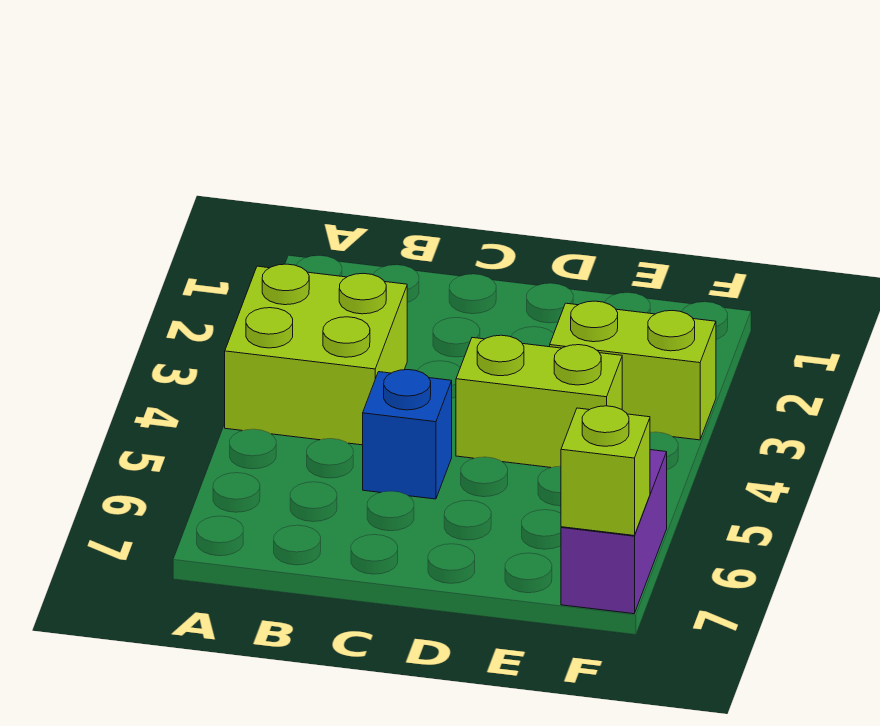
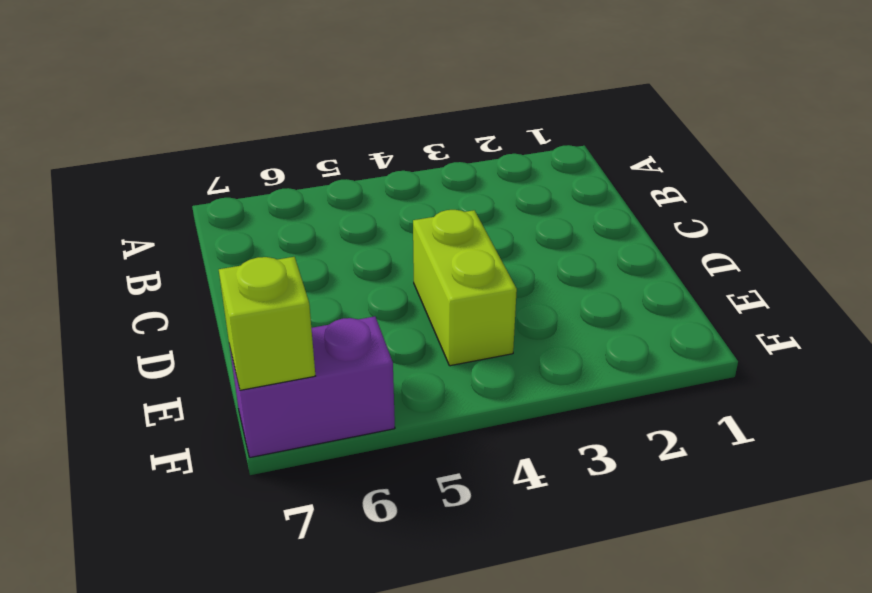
none -> lime 2x2 brick [225,264,407,445]
none -> blue 1x1 brick [363,370,452,499]

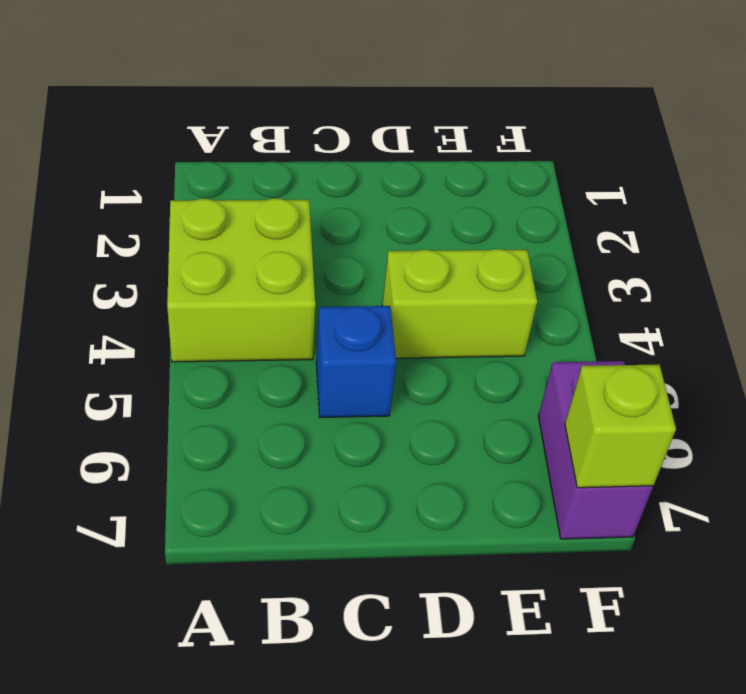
none -> lime 1x2 brick [550,301,716,440]

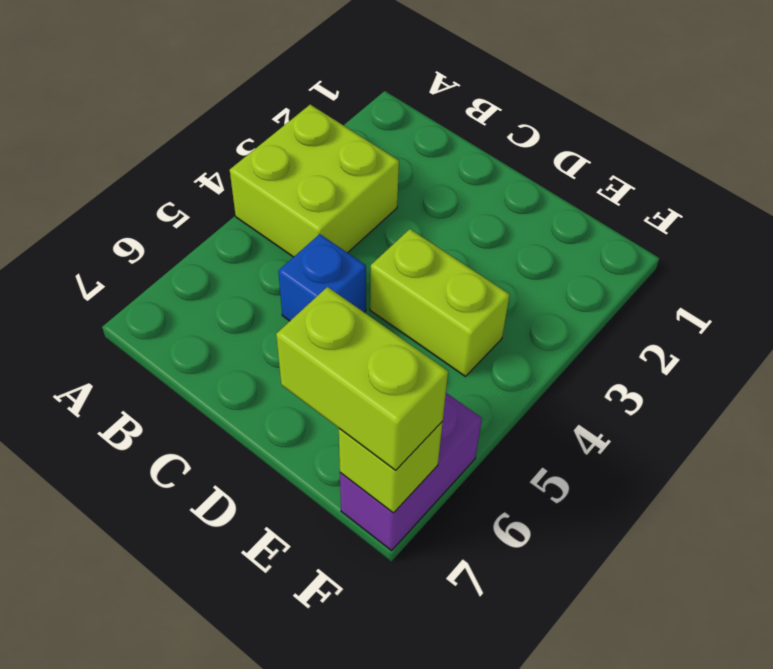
lime 1x2 brick [276,287,448,470] -> lime 1x2 brick moved to [550,301,716,440]

